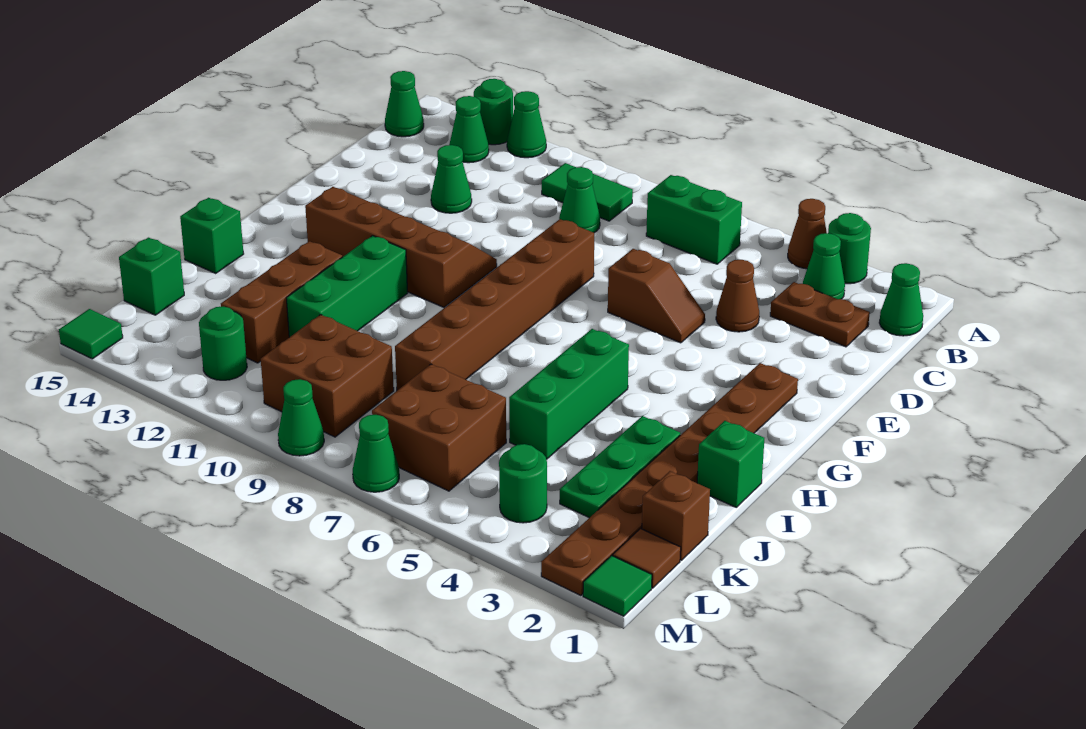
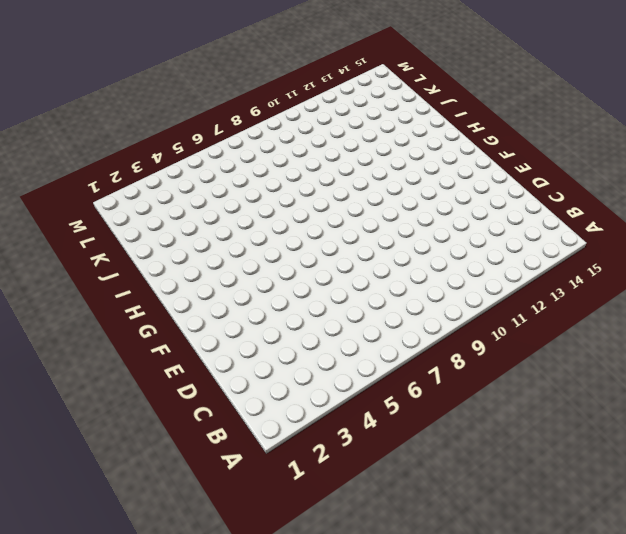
none -> green 1x1 round brick [828,213,871,284]
none -> brown 1x1 cone [788,199,827,269]
none -> green 1x1 cone [507,91,546,158]
none -> green 1x1 round brick [474,79,513,145]

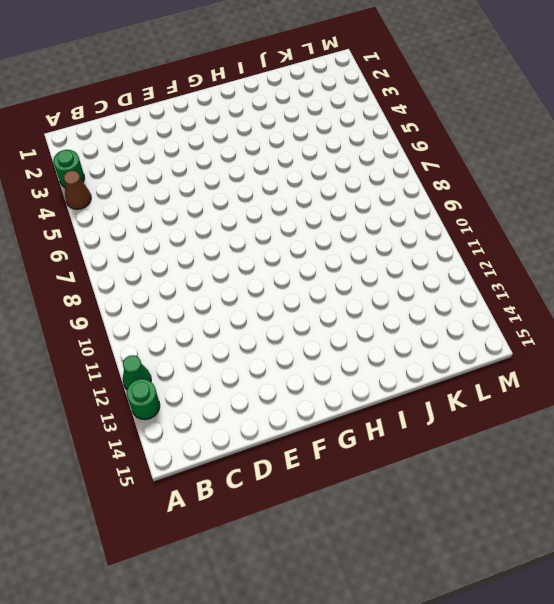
none -> green 1x1 cone [879,263,923,336]
none -> green 1x1 cone [803,233,845,299]
none -> green 1x2 brick [646,175,742,264]
none -> green 1x2 tile [542,163,633,221]

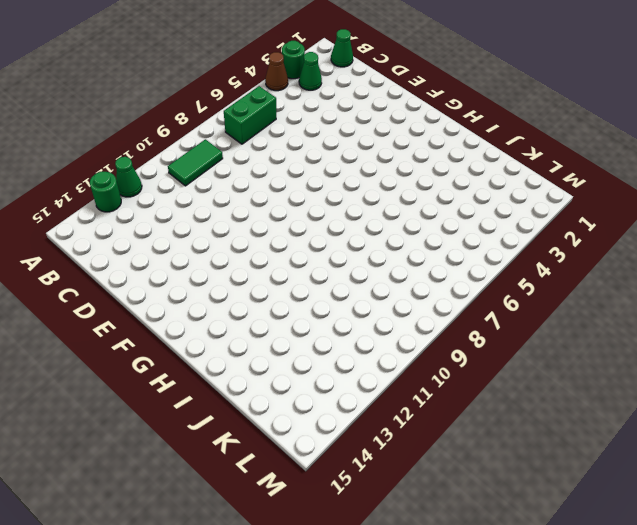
none -> green 1x1 cone [449,96,489,163]
none -> green 1x1 cone [385,71,424,137]
none -> brown 1x2 plate [770,282,870,347]
none -> green 1x1 cone [559,167,600,233]

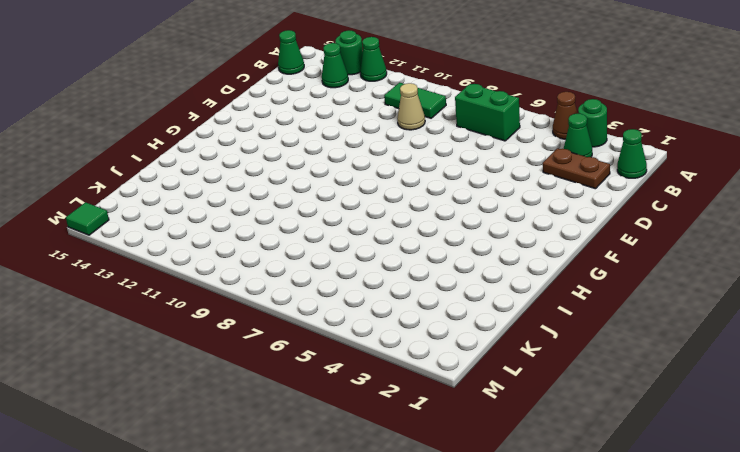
tan 1x1 cone [397,83,425,130] -> green 1x1 cone [559,167,600,233]
none -> brown 1x1 cone [716,260,759,332]
none -> green 1x1 cone [431,145,472,213]
none -> brown 1x2 slope [608,249,705,343]
none -> brown 1x6 brick [395,219,594,390]

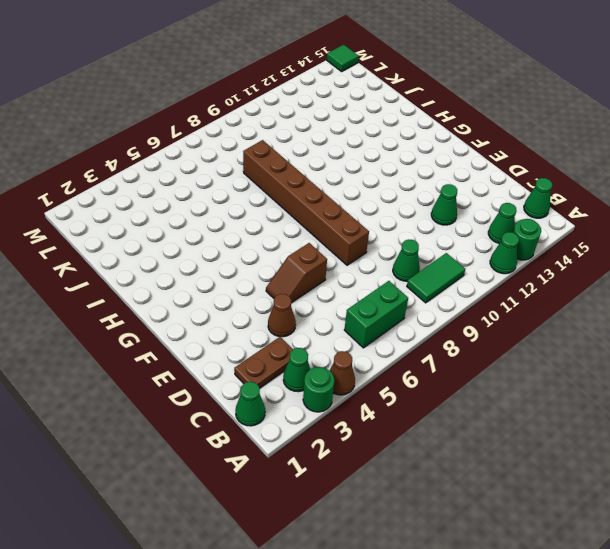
none -> brown 1x8 plate [541,363,798,596]
none -> brown 2x4 slope [305,187,497,307]
none -> green 1x3 brick [509,329,629,459]
none -> green 1x3 brick [286,236,408,337]

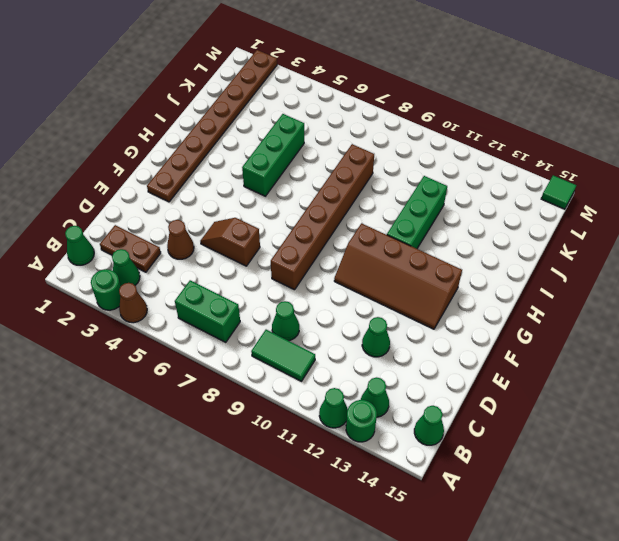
none -> green 1x1 brick [697,421,764,507]
none -> green 1x3 plate [560,416,680,518]
none -> brown 1x3 brick [221,241,342,363]
none -> green 1x1 brick [180,198,244,273]

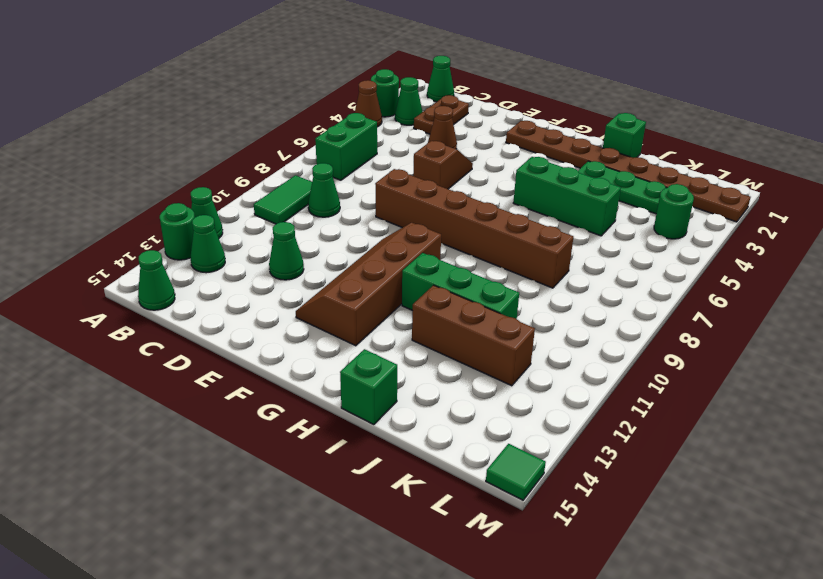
none -> brown 1x1 brick [642,471,710,560]
none -> brown 2x2 brick [372,364,506,491]
none -> brown 2x2 brick [261,315,394,437]
none -> green 1x1 brick [119,238,184,315]

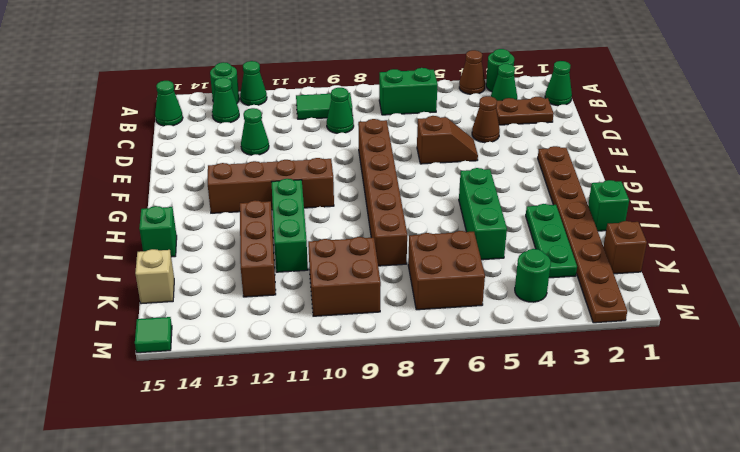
tan 1x1 brick [135,249,174,304] -> green 1x1 brick [119,238,184,315]
none -> brown 1x1 tile [613,529,681,588]
none -> green 1x1 round brick [199,307,247,380]
none -> green 1x1 tile [583,556,652,616]
none -> green 1x1 cone [353,415,399,492]

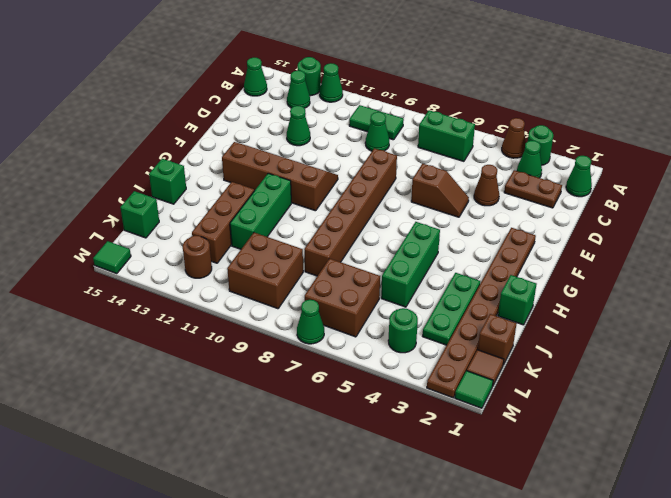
brown 1x1 round brick [183,236,212,278] -> green 1x1 round brick [199,307,247,380]
none -> green 1x1 cone [278,379,324,456]

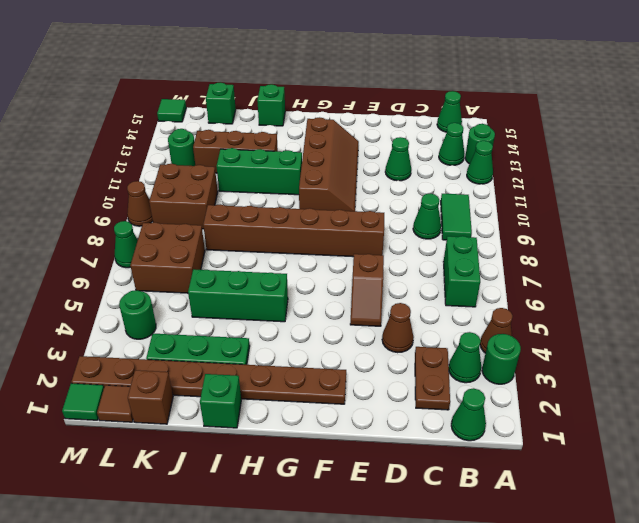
brown 1x1 cone [127,181,153,226] -> green 1x1 cone [278,379,324,456]

